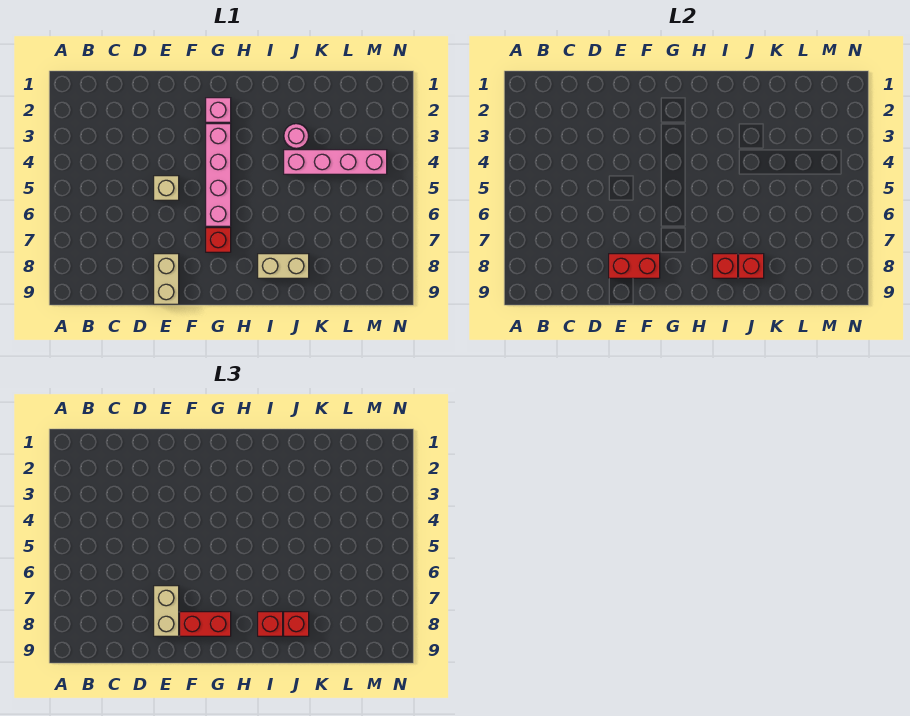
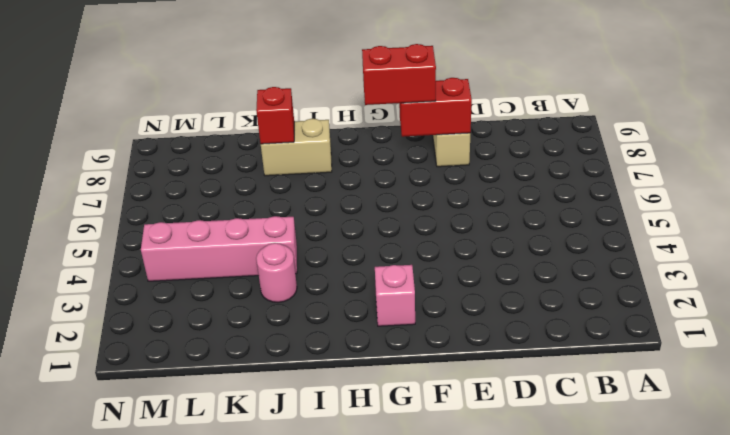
none -> tan 1x1 brick [154,176,179,200]
none -> pink 1x4 brick [206,124,231,226]
none -> red 1x1 brick [206,228,231,252]

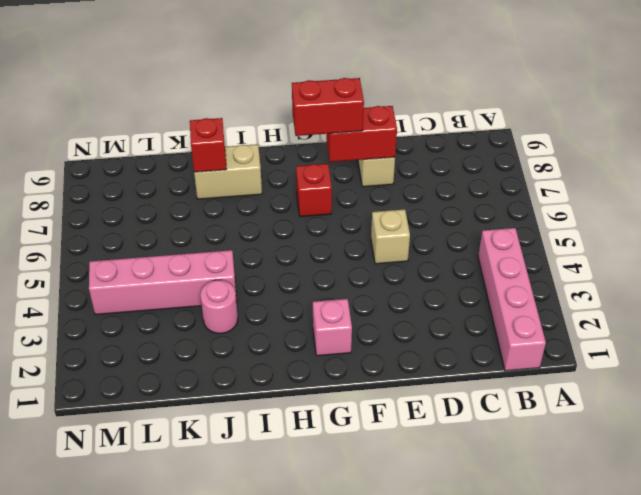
pink 1x4 brick [478,228,546,371] -> pink 1x4 brick moved to [206,124,231,226]
none -> red 1x1 brick [713,254,738,278]
none -> tan 1x2 brick [154,586,179,636]
none -> red 1x1 brick [258,612,283,636]

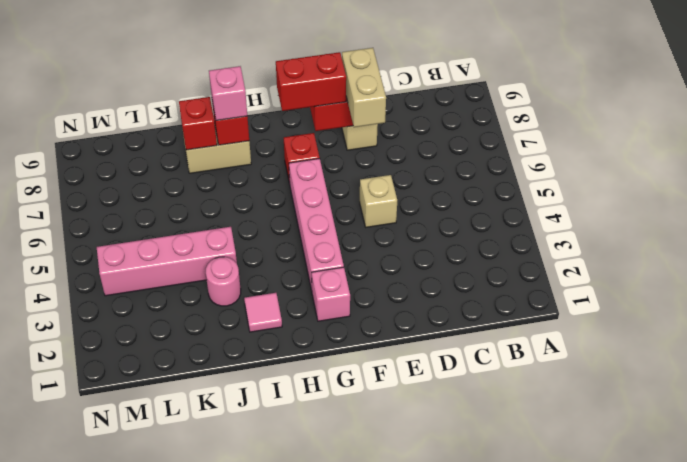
pink 1x1 tile [244,293,282,332] -> none
pink 1x1 brick [209,66,247,121] -> red 1x1 brick [258,612,283,636]
none -> red 1x1 brick [284,612,309,636]

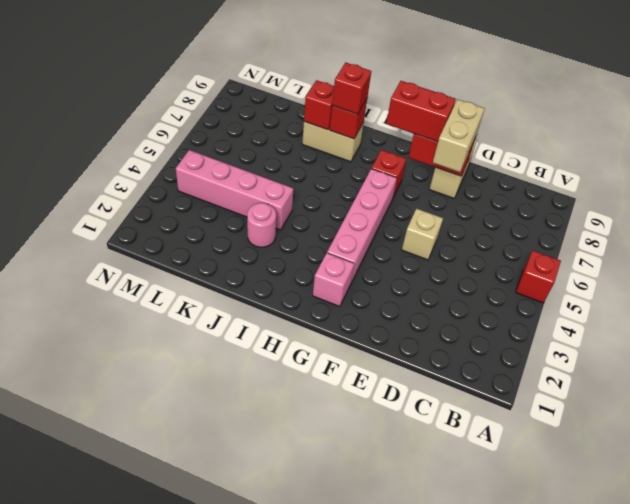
red 1x1 brick [516,251,561,303] -> red 1x1 brick moved to [284,612,309,636]

